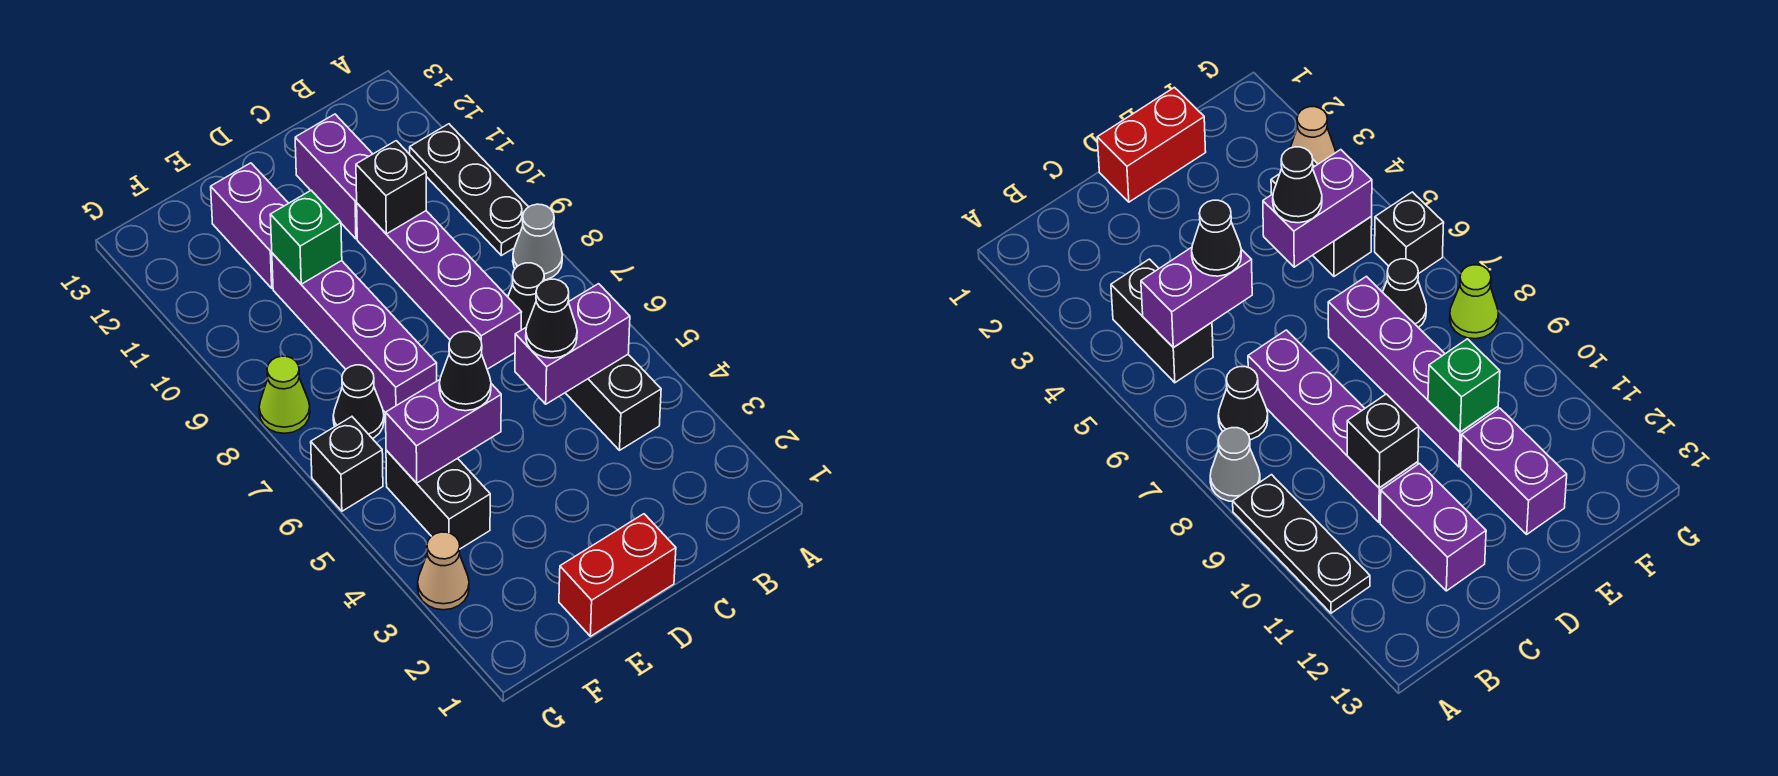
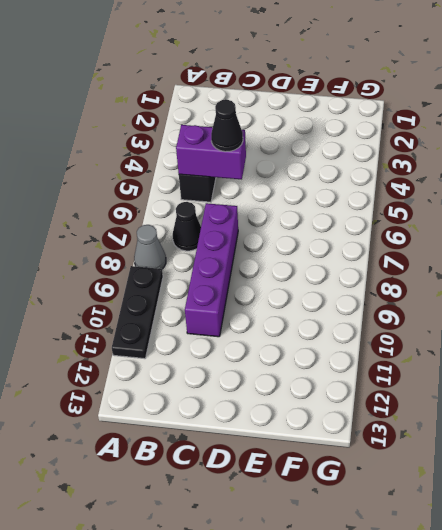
none -> purple 1x2 brick [295,114,372,239]
none -> red 1x2 brick [559,514,676,636]
none -> purple 1x4 brick [272,253,437,413]

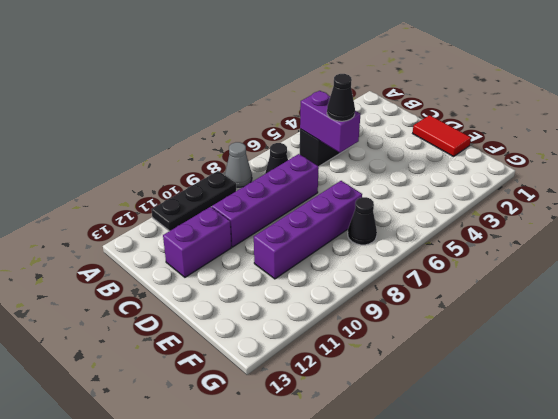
red 1x2 tile [413,115,471,156] -> red 1x2 brick [559,514,676,636]
none -> purple 1x2 brick [211,163,288,288]
none -> black 1x2 brick [386,450,490,549]
none -> tan 1x1 cone [418,532,469,610]

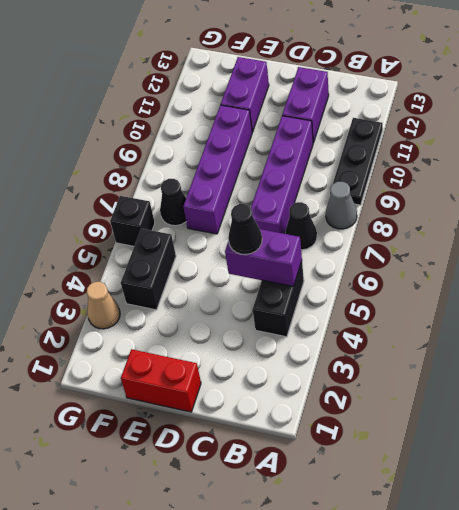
none -> lime 1x1 cone [259,356,310,433]
none -> black 1x1 brick [356,141,426,234]
none -> purple 1x2 brick [386,380,501,483]

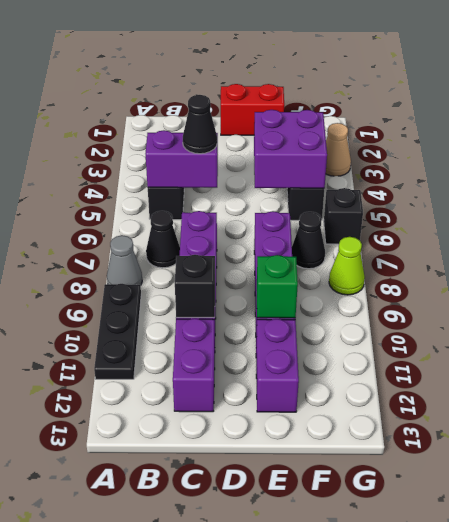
purple 2x2 brick [254,110,327,188] -> purple 1x2 brick [386,380,501,483]
none -> black 1x1 cone [439,332,491,411]

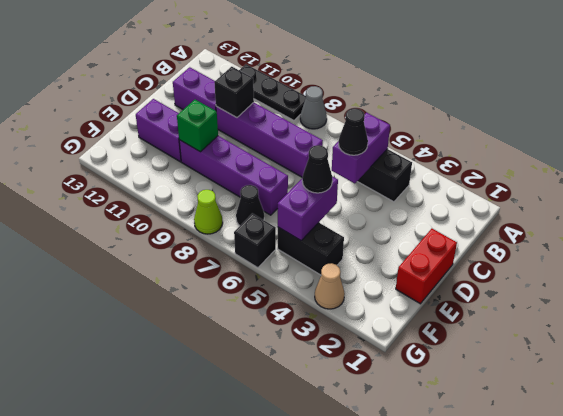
none -> black 1x1 cone [508,263,544,330]

